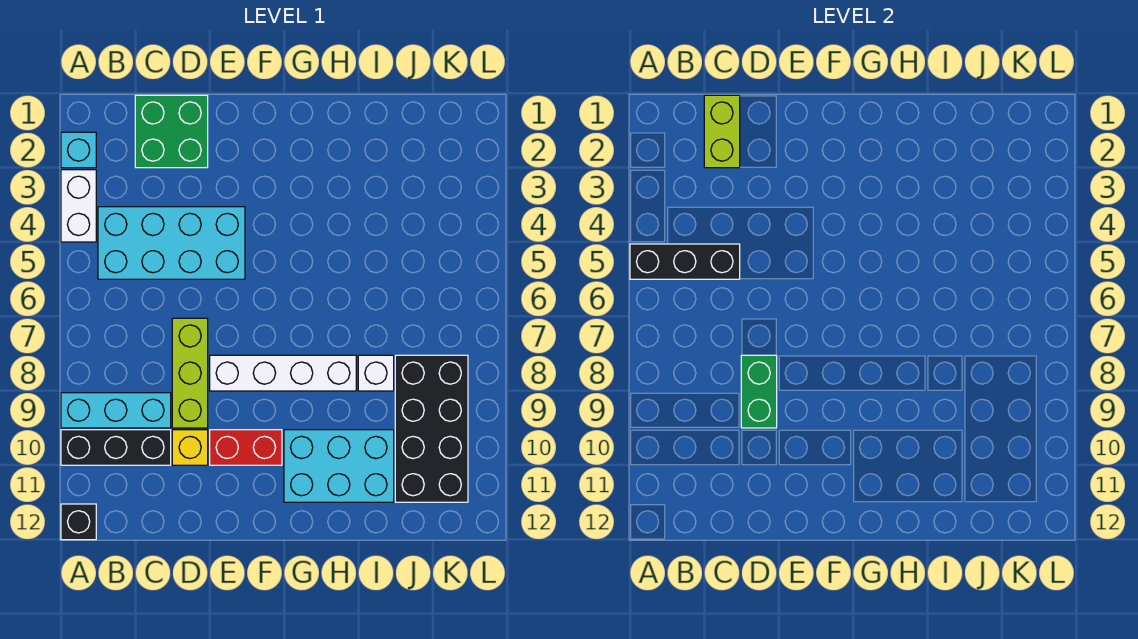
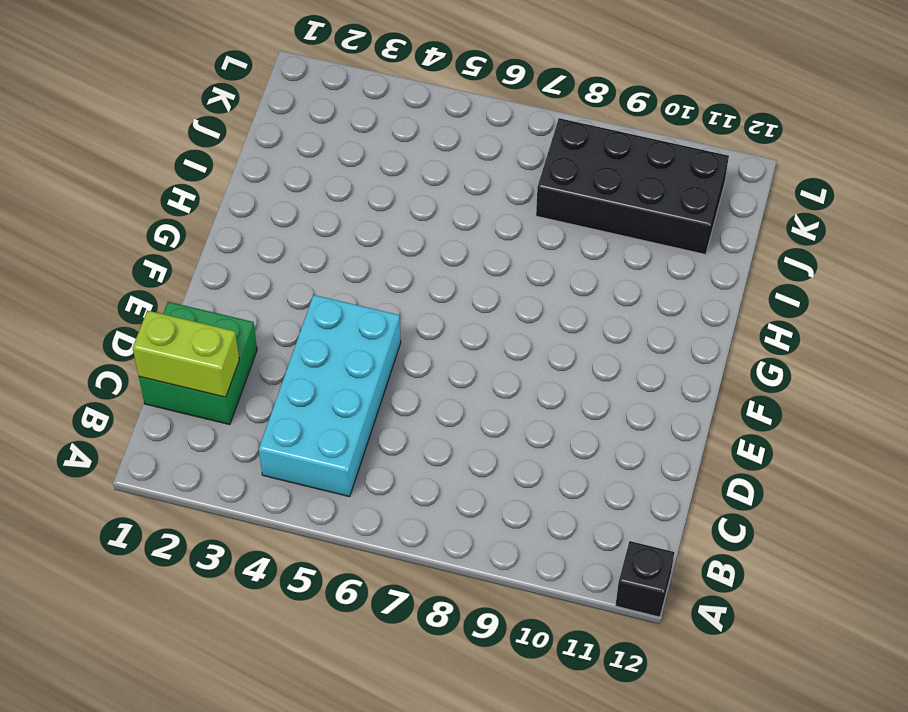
none -> cyan 1x1 brick [61,132,96,168]
none -> white 1x2 brick [61,170,96,242]
none -> cyan 1x3 brick [61,393,171,428]

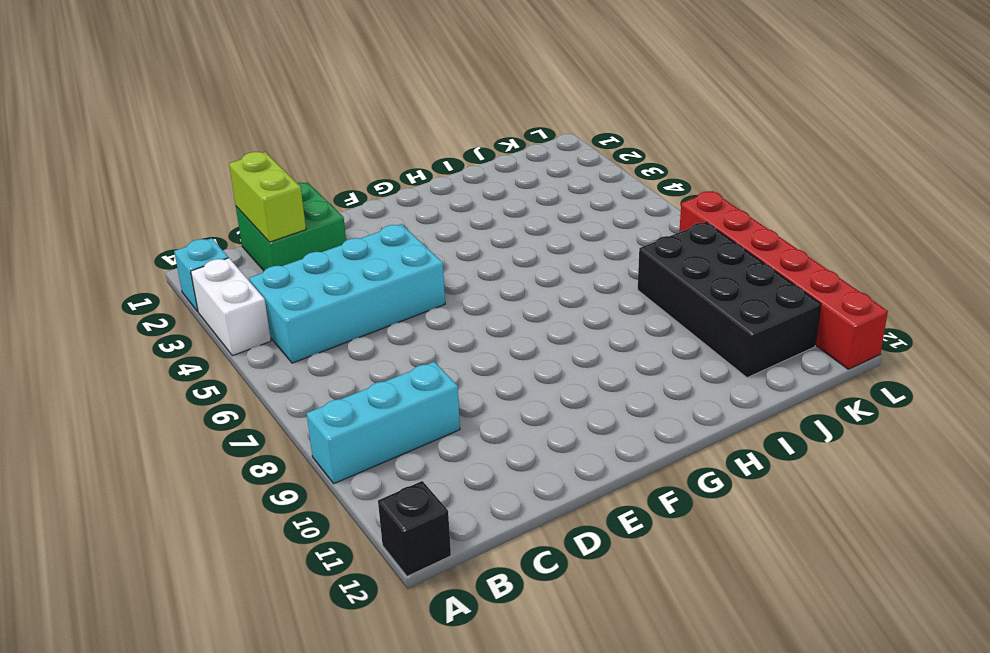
red 1x6 brick [679,191,888,369] -> none
none -> black 1x3 brick [61,430,171,465]
none -> lime 1x3 brick [172,318,208,428]
none -> yellow 1x1 brick [172,430,208,465]

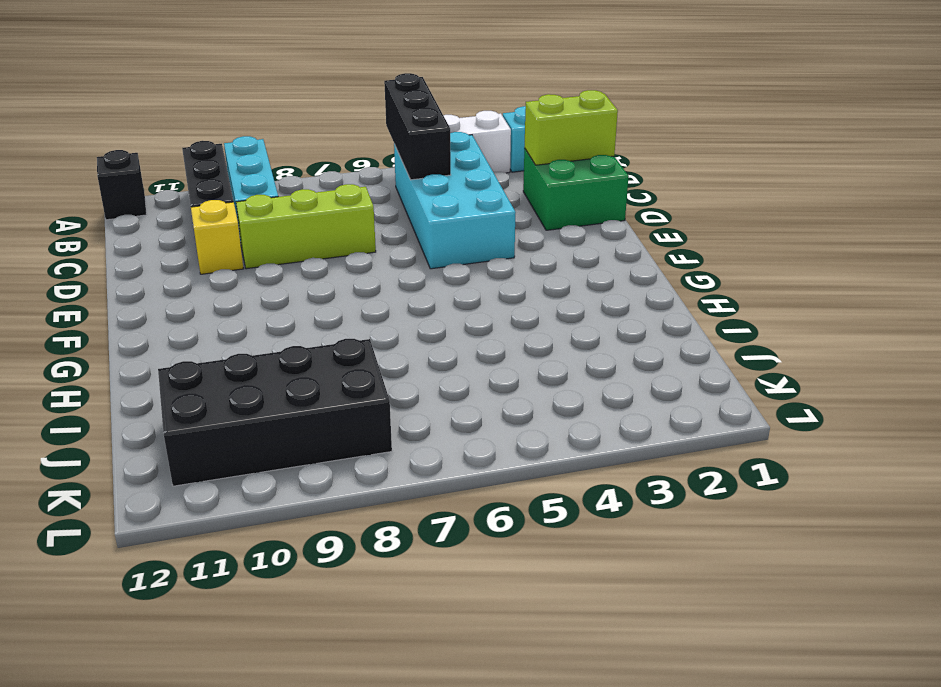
none -> white 1x4 brick [210,355,356,391]
none -> red 1x2 brick [210,430,282,465]
none -> cyan 2x3 brick [284,430,394,502]

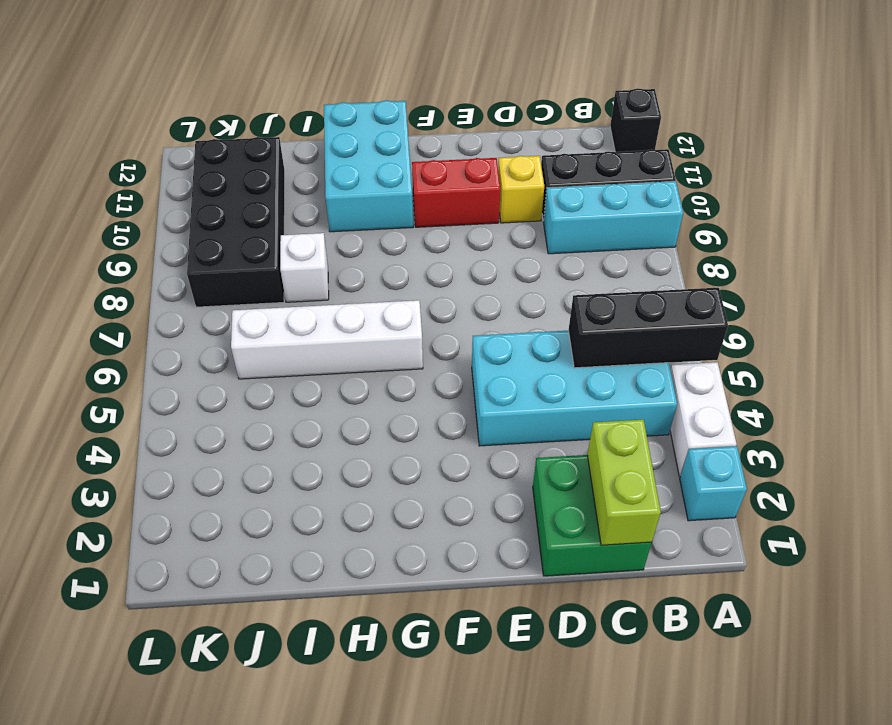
white 1x4 brick [231,300,423,379] -> white 1x4 brick moved to [210,355,356,391]
cyan 2x3 brick [324,100,413,232] -> cyan 2x3 brick turned to [284,430,394,502]
none -> lime 1x3 brick [172,318,208,428]
none -> green 1x2 brick [741,355,777,428]

